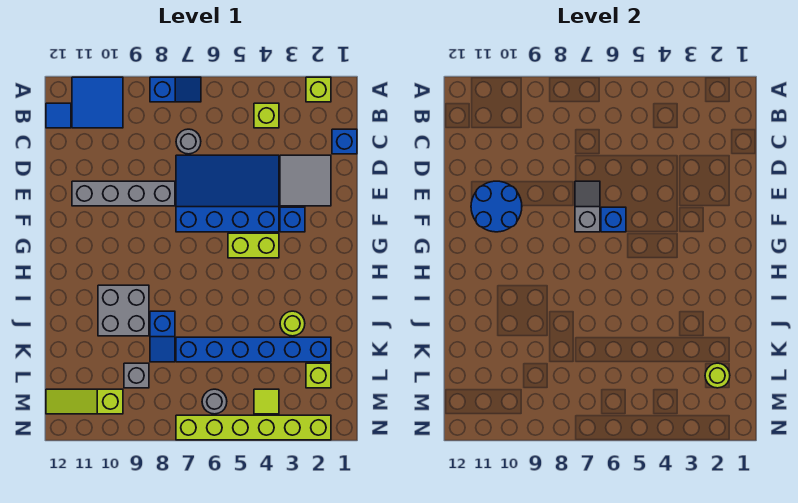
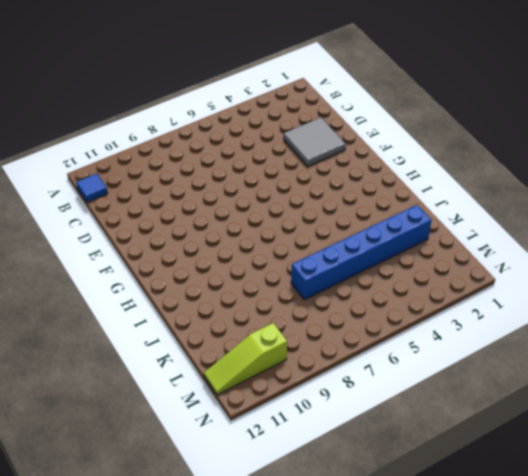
none -> lime 1x1 brick [306,77,331,102]
none -> blue 1x2 slope [150,77,201,102]
none -> blue 2x2 tile [72,77,123,128]

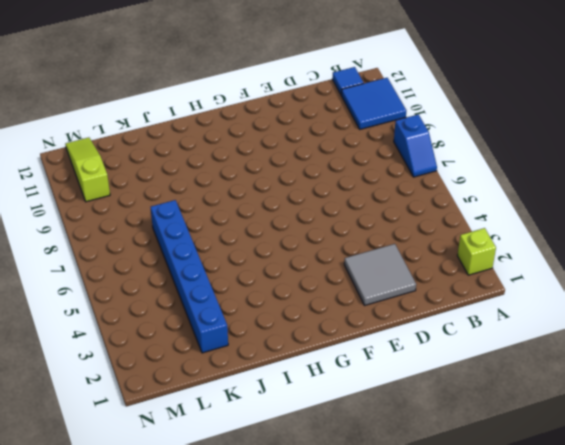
none -> lime 1x1 brick [254,103,279,128]
none -> blue 1x1 brick [332,129,357,154]
none -> grey 1x1 round brick [176,129,201,154]

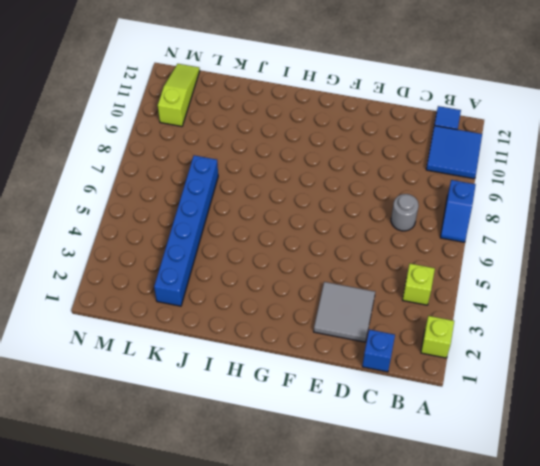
none -> blue 3x4 slope [176,155,279,232]
none -> grey 1x4 brick [72,181,175,206]
none -> blue 1x1 brick [280,207,305,232]

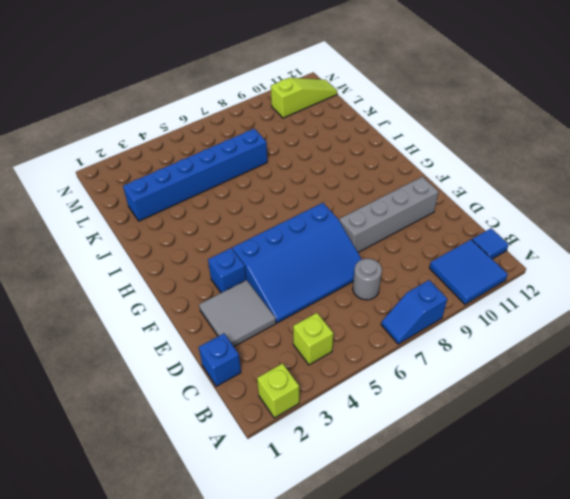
none -> lime 1x2 brick [228,233,279,258]
none -> grey 2x2 brick [98,285,149,336]
none -> lime 1x1 round brick [280,311,305,336]

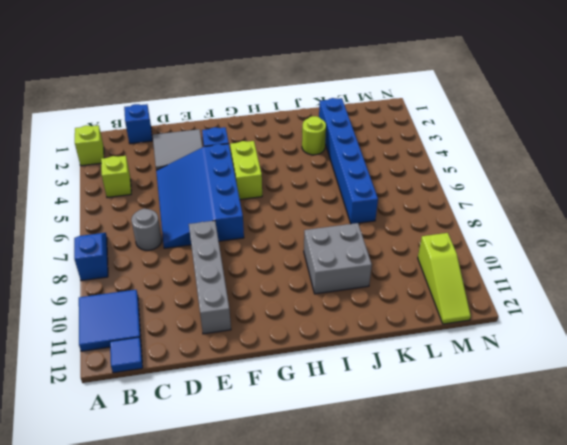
none -> blue 1x2 slope [150,311,175,362]
none -> lime 1x1 brick [306,363,331,388]
none -> grey 1x1 brick [124,363,149,388]

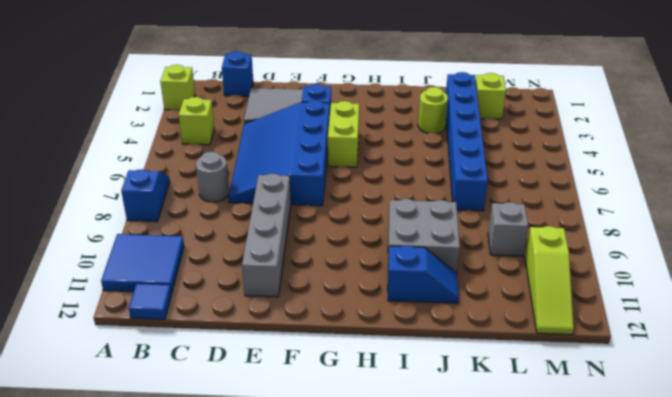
blue 1x2 slope [388,246,459,303] -> blue 1x2 slope moved to [150,311,175,362]
none -> lime 1x1 tile [254,389,279,414]
none -> grey 1x1 round brick [202,389,227,414]
none -> lime 1x6 brick [176,415,331,440]

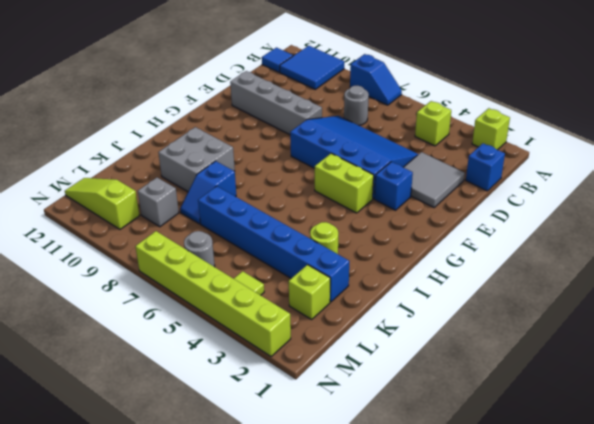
none -> grey 1x2 slope [575,181,600,232]
none -> blue 2x2 round brick [471,181,522,232]
none -> blue 1x1 brick [601,207,626,232]

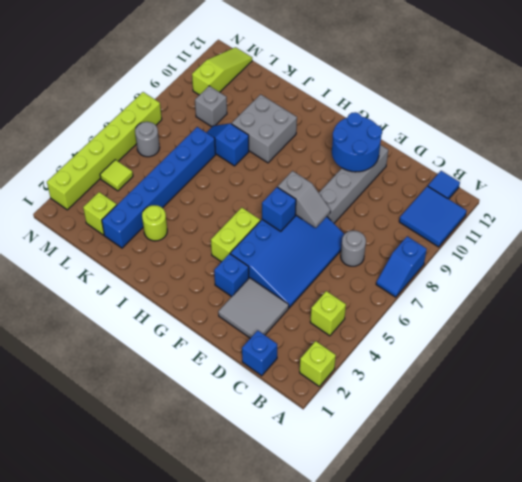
none -> lime 1x1 round brick [705,363,730,388]

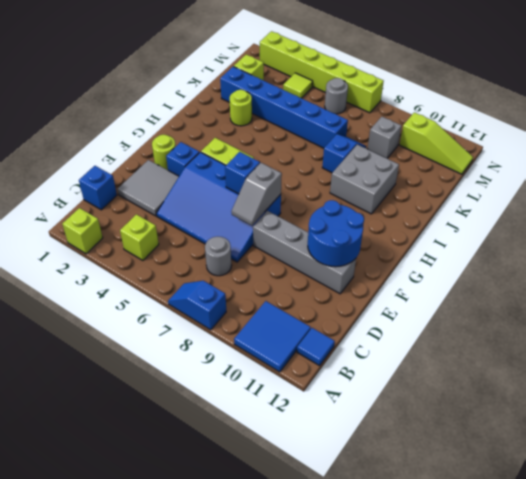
lime 1x1 round brick [152,135,176,170] -> lime 1x1 round brick moved to [705,363,730,388]

